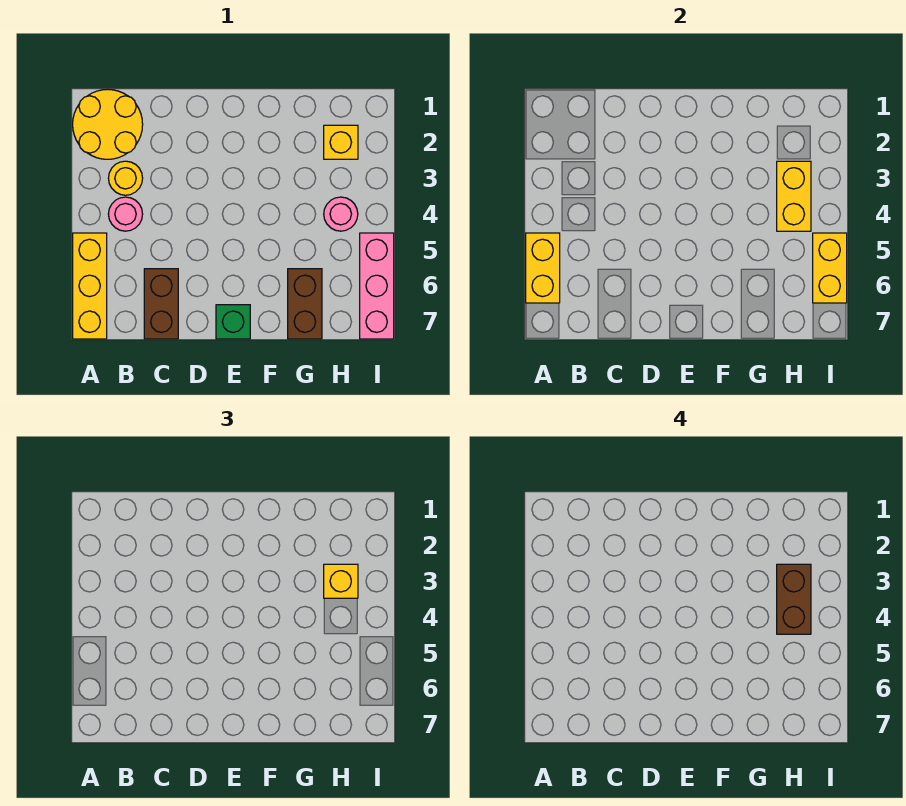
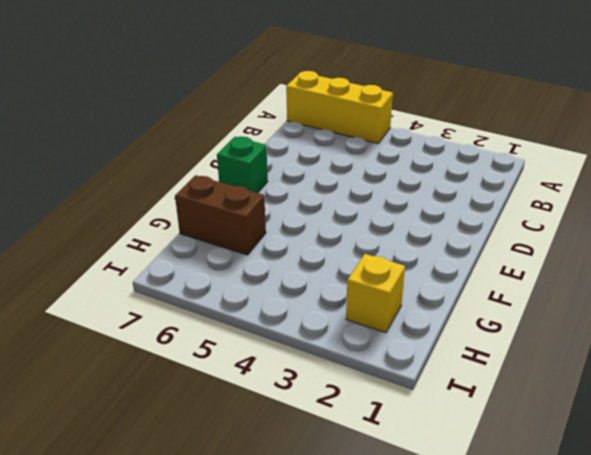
none -> yellow 2x2 round brick [73,89,143,159]
none -> yellow 1x1 round brick [108,161,143,195]
none -> pink 1x1 round brick [108,197,143,231]

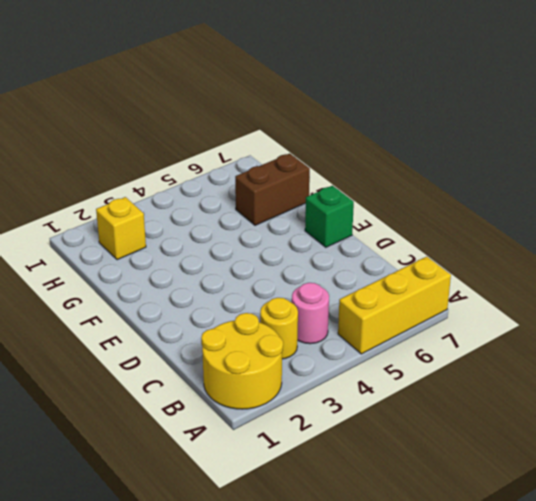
none -> brown 1x2 brick [144,269,178,339]
none -> pink 1x1 round brick [324,197,358,231]
none -> pink 1x3 brick [360,233,394,339]

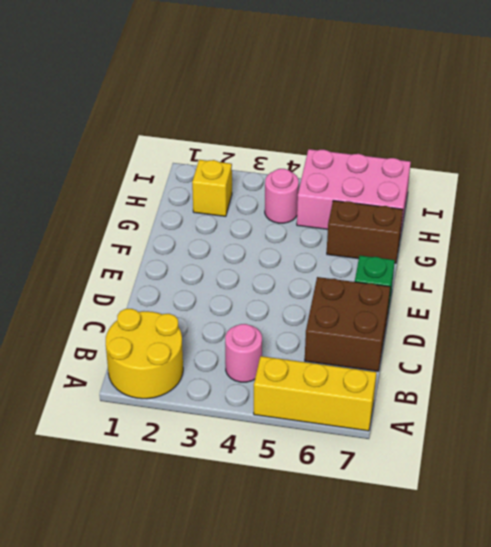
brown 2x2 brick [305,277,390,371] -> brown 1x2 brick [144,269,178,339]
pink 2x3 brick [297,149,411,230] -> pink 1x3 brick [360,233,394,339]
none -> yellow 1x1 round brick [108,161,143,195]
none -> yellow 1x2 brick [526,233,560,303]
none -> yellow 1x2 brick [777,161,811,231]

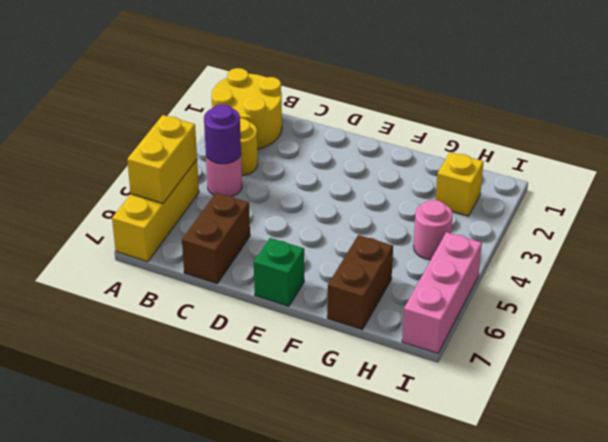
purple 1x1 round brick [204,104,241,164] -> none
none -> yellow 1x2 brick [777,161,811,231]
none -> yellow 1x2 brick [813,233,847,303]
none -> yellow 1x1 brick [324,564,358,598]

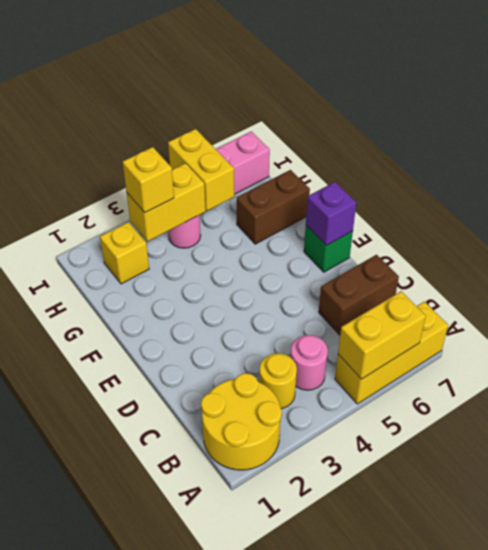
purple 1x1 brick [306,182,356,246] -> none
yellow 1x2 brick [168,129,234,211] -> yellow 1x2 brick turned to [813,233,847,303]
none -> brown 1x2 brick [777,564,811,634]

